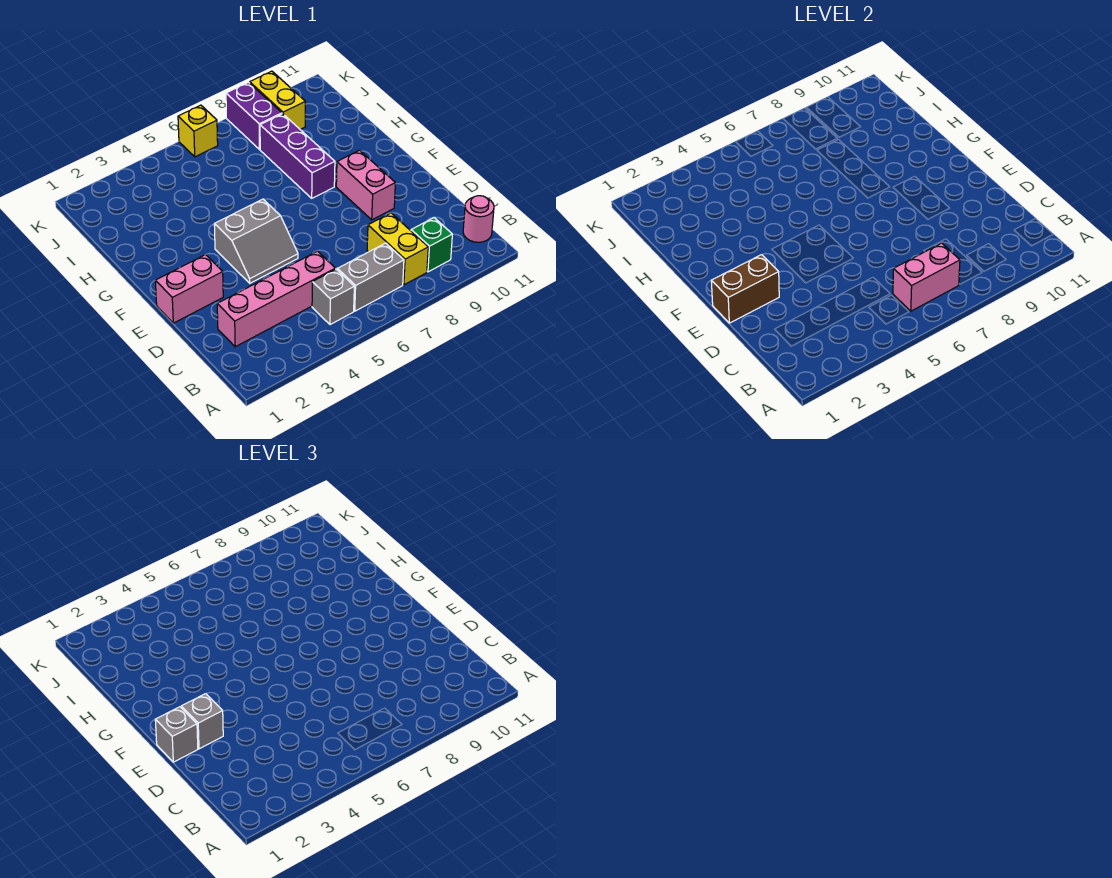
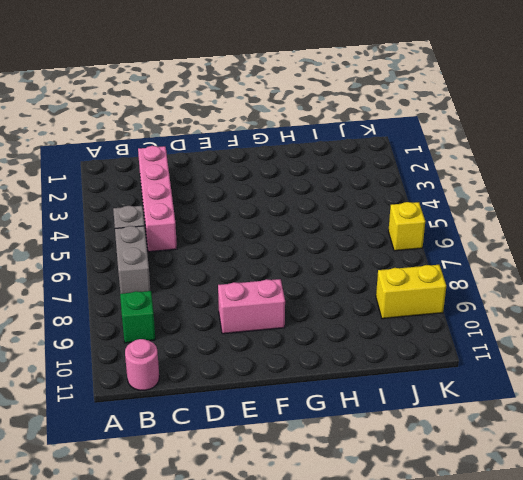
none -> yellow 1x2 brick [367,213,428,285]
none -> pink 1x2 brick [155,255,223,323]
none -> grey 2x2 slope [214,199,298,283]

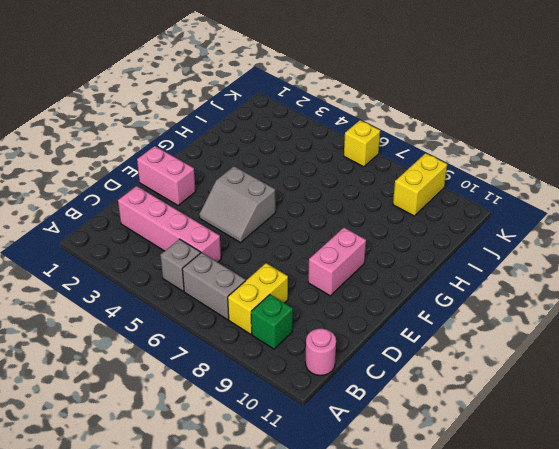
none -> purple 1x3 brick [260,114,335,198]
none -> purple 1x2 brick [226,82,282,149]
none -> pink 1x2 brick [893,243,960,311]

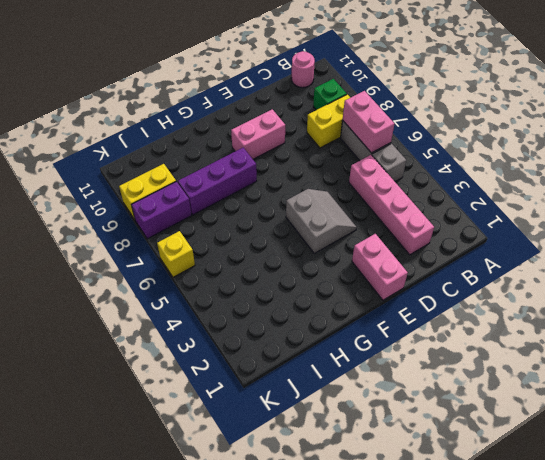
none -> brown 1x2 brick [711,255,779,323]
none -> grey 1x1 brick [155,707,198,762]
none -> grey 1x1 brick [181,694,223,749]

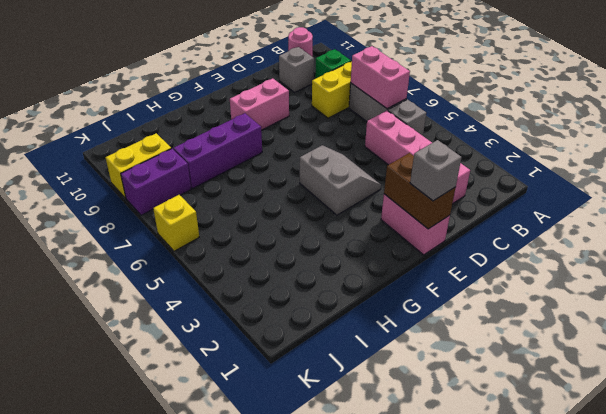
grey 1x1 brick [279,47,314,92] -> grey 1x1 brick moved to [181,694,223,749]

